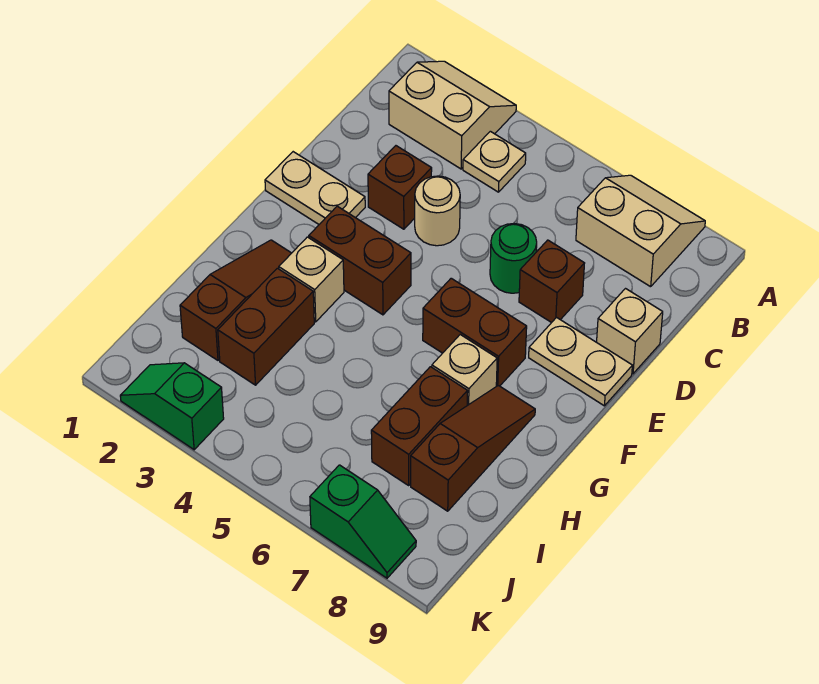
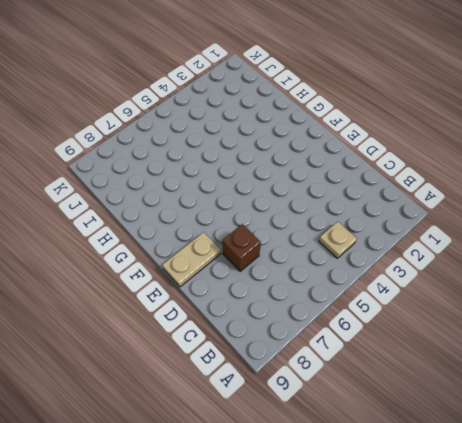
none -> tan 2x2 slope [389,61,516,169]
none -> tan 2x2 slope [576,175,705,287]
none -> brown 1x1 brick [368,146,432,229]

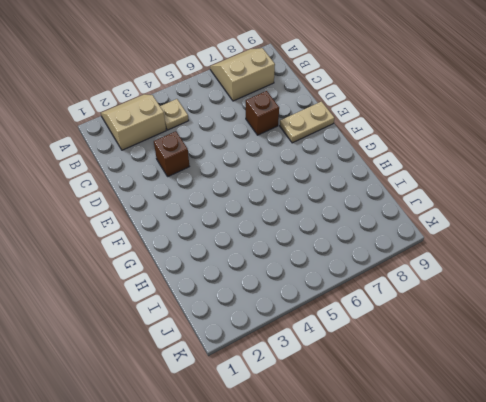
none -> tan 1x1 round brick [415,176,460,246]
none -> green 1x1 round brick [490,223,537,293]
none -> tan 1x1 brick [597,289,663,374]

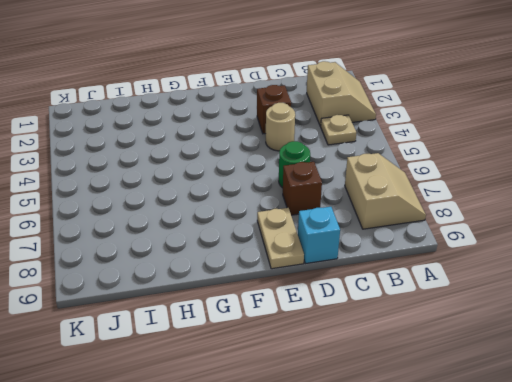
cyan 1x1 brick [298,207,340,264] -> tan 1x1 brick [597,289,663,374]
none -> tan 1x2 plate [265,152,365,224]
none -> brown 1x2 brick [309,206,411,315]
none -> brown 1x2 brick [423,278,527,386]

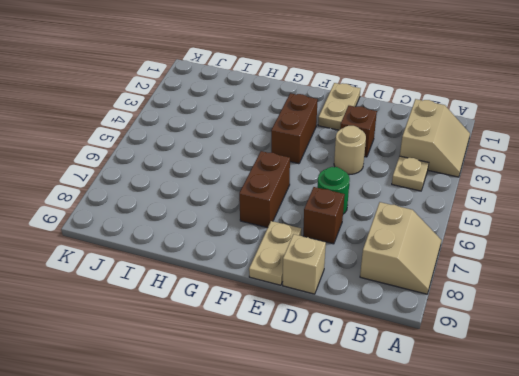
none -> brown 1x3 slope [180,240,291,360]
none -> tan 1x1 brick [279,237,344,322]
none -> tan 1x1 brick [432,335,497,405]

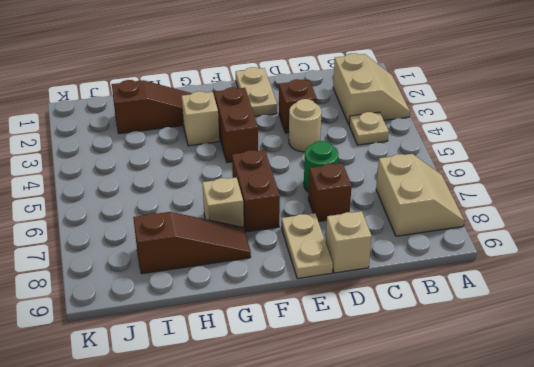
none -> brown 1x2 brick [218,268,314,385]
none -> brown 1x2 brick [371,367,468,485]
none -> green 1x2 slope [120,363,224,450]

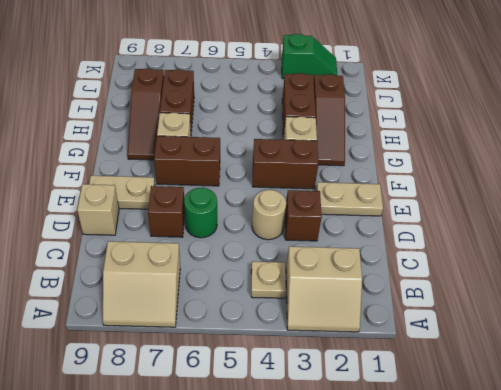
none -> green 1x2 slope [310,465,416,578]

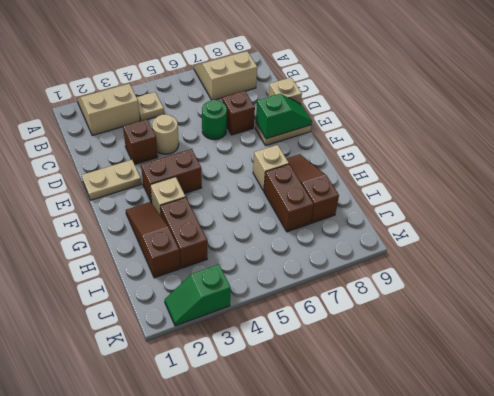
green 1x2 slope [256,94,312,139] -> green 1x2 slope moved to [310,465,416,578]
none -> brown 1x2 brick [423,278,527,386]

